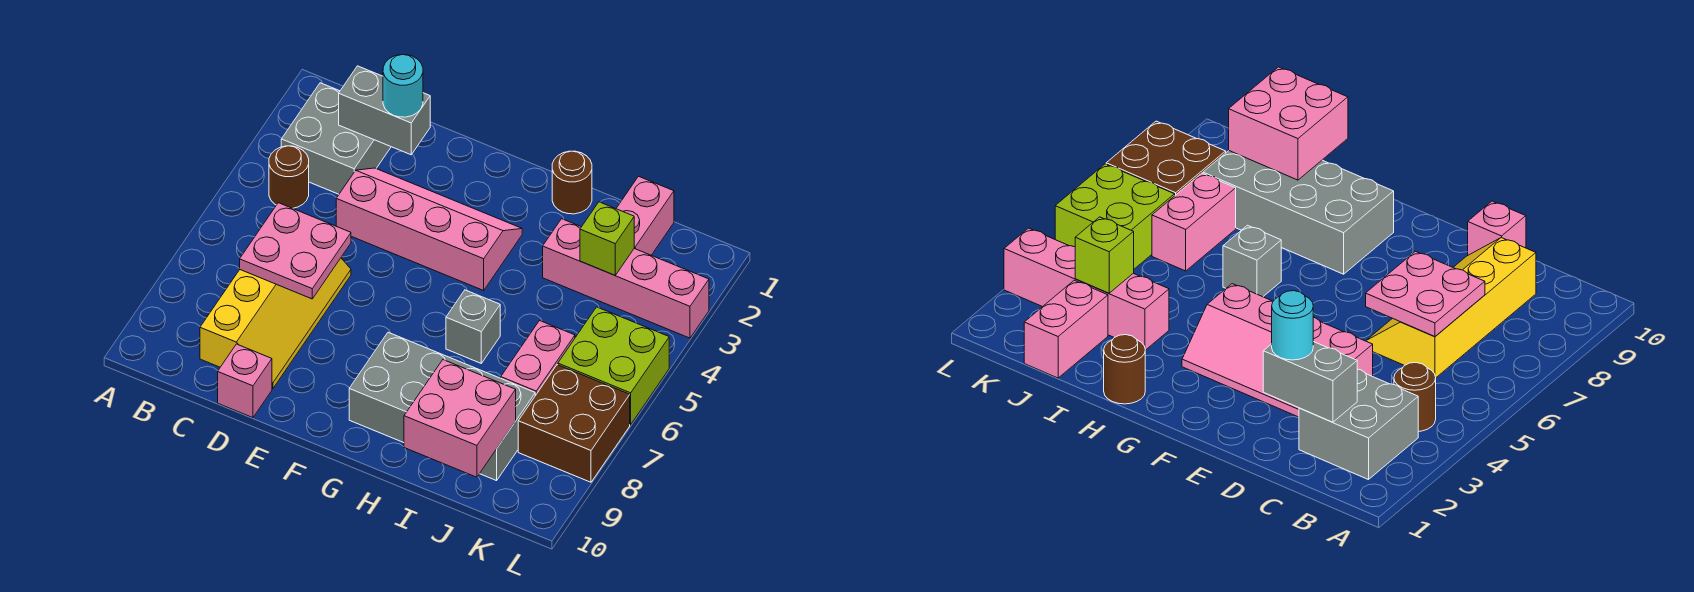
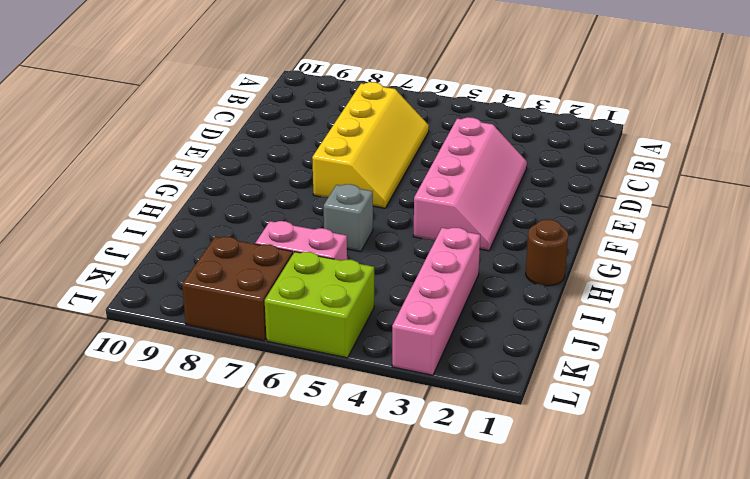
yellow 2x4 slope [312,82,429,208] -> yellow 2x4 slope turned to [200,258,351,389]
none -> grey 2x2 brick [281,83,391,194]
none -> brown 1x1 round brick [269,146,309,208]
none -> pink 1x1 brick [218,344,272,418]

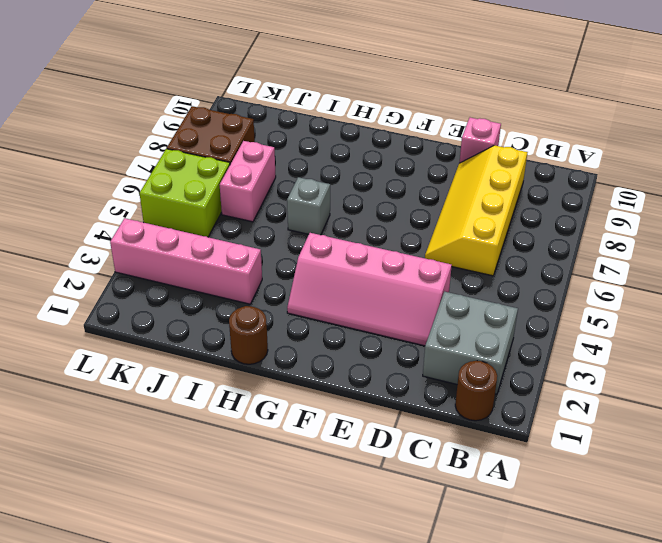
brown 1x1 round brick [455,361,497,421] -> brown 1x1 round brick moved to [269,146,309,208]
none -> grey 2x4 brick [349,332,535,481]
none -> pink 1x2 brick [616,176,674,255]
none -> grey 1x2 brick [339,66,430,155]

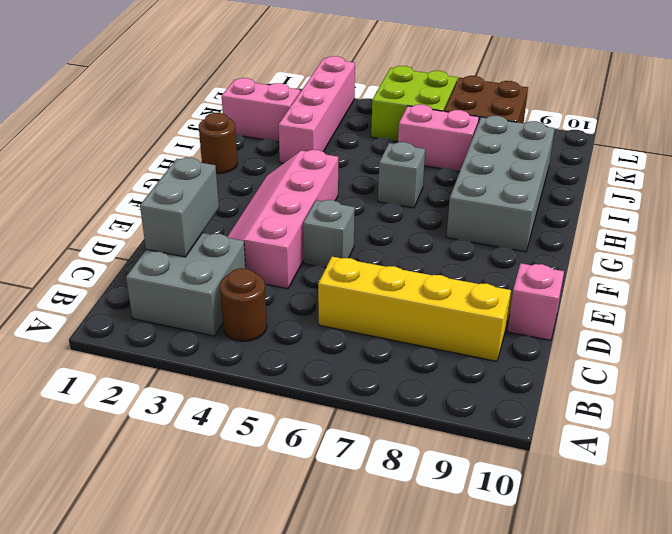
grey 1x1 brick [303,200,355,268] -> none
none -> pink 2x2 plate [240,203,351,299]
none -> pink 2x2 brick [404,360,516,477]
none -> lime 1x1 brick [580,202,634,275]

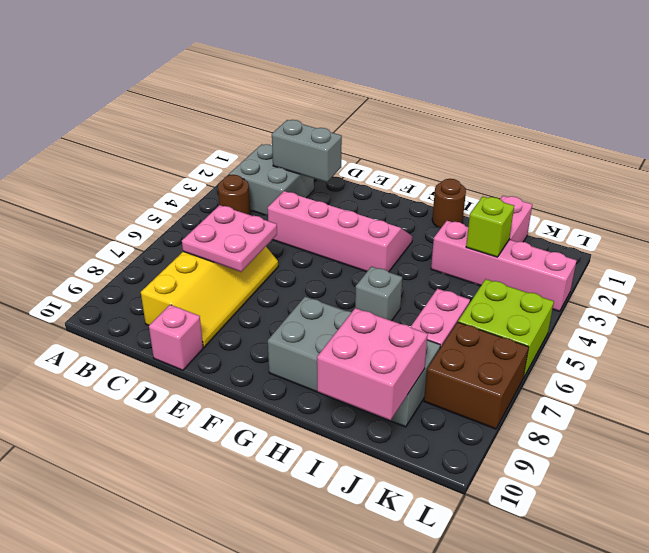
none -> cyan 1x1 round brick [383,55,423,117]

